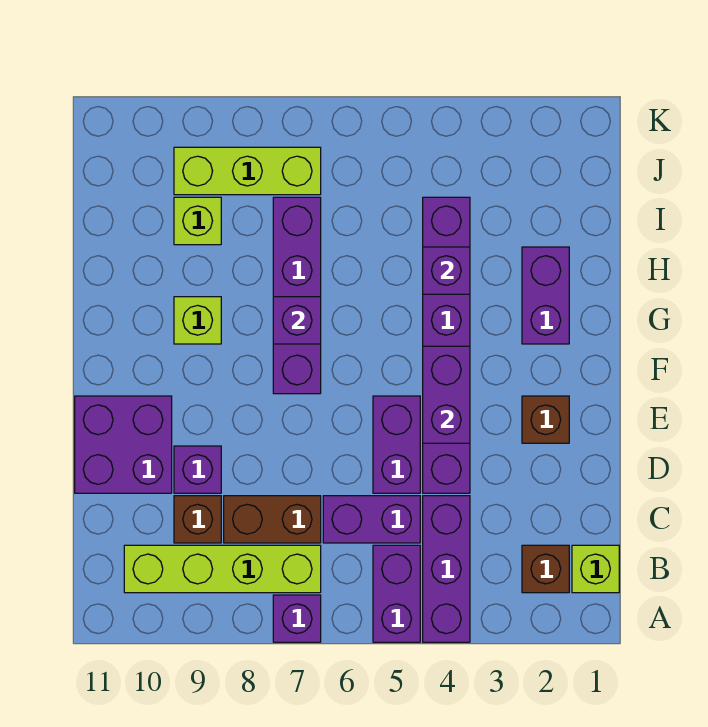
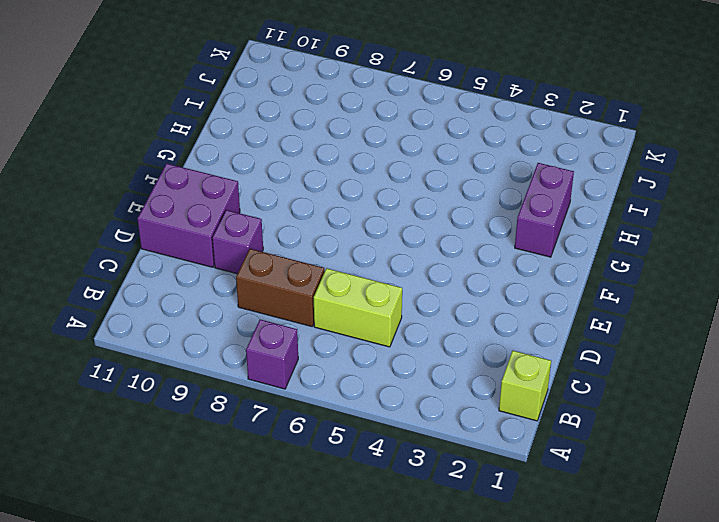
lime 1x2 brick [314,268,402,347] -> purple 1x2 brick [323,496,420,543]
none -> purple 1x3 brick [423,496,470,642]
none -> purple 1x2 brick [373,545,420,642]
none -> brown 1x1 brick [522,545,569,593]

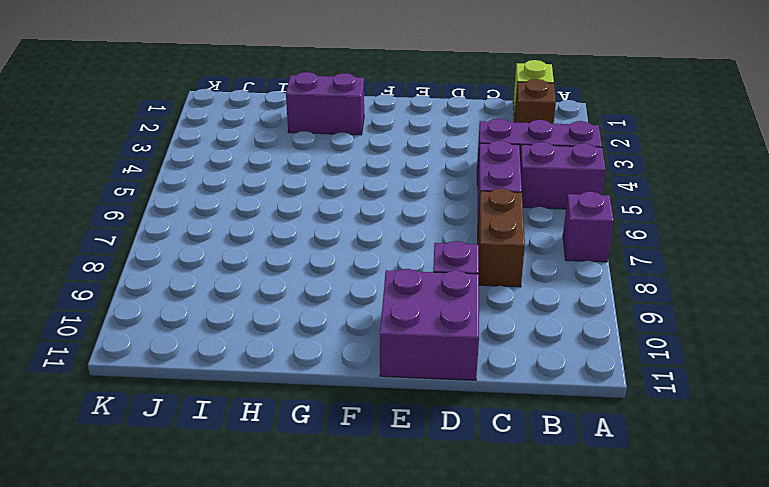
none -> lime 1x4 brick [124,545,321,593]
none -> brown 1x1 brick [174,496,221,543]
none -> purple 1x6 brick [423,197,470,493]

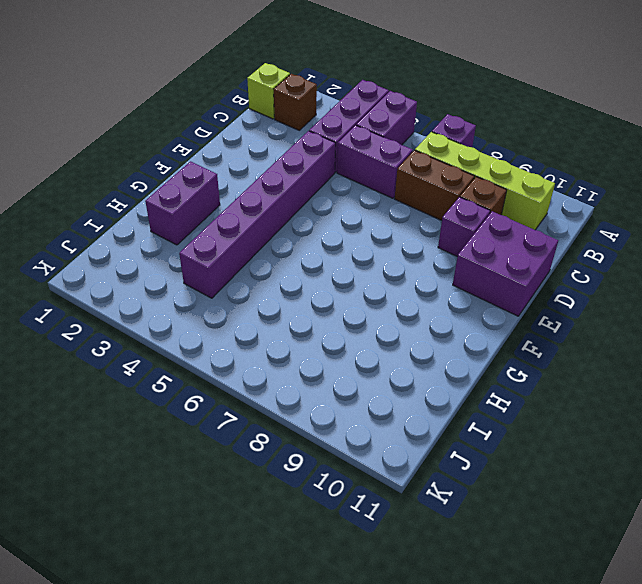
none -> purple 1x2 brick [373,396,420,493]
none -> brown 1x1 brick [522,396,569,443]
none -> purple 1x4 brick [273,197,321,394]

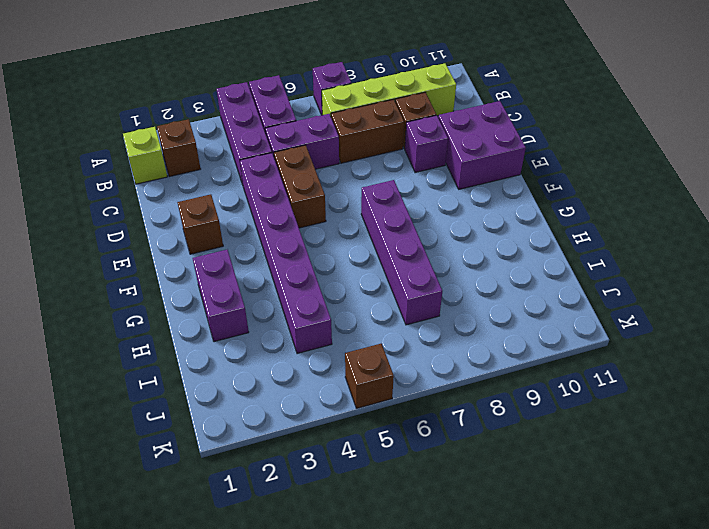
brown 1x2 brick [274,145,326,228] -> purple 1x2 brick [373,396,420,493]
brown 1x1 brick [345,344,394,408] -> none
none -> lime 1x1 brick [174,297,221,344]
none -> lime 1x1 brick [174,197,221,245]
none -> lime 1x3 brick [174,147,321,195]

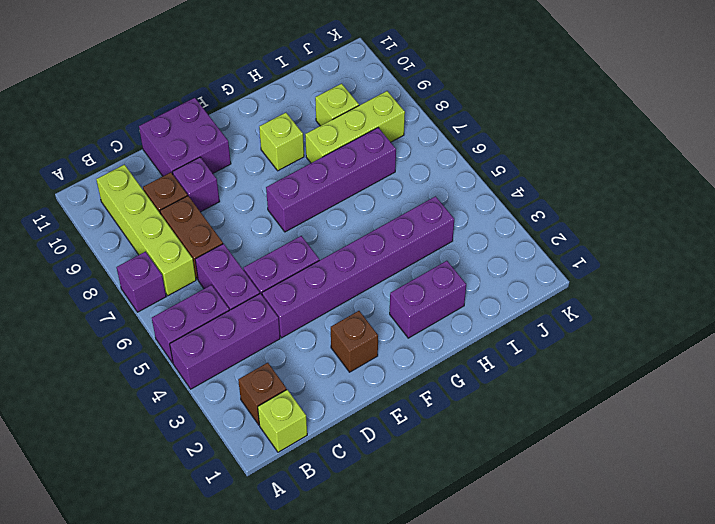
lime 1x3 brick [305,91,405,163] -> lime 1x3 brick turned to [174,147,321,195]
none -> purple 1x2 brick [423,346,470,443]
none -> purple 1x1 brick [273,297,321,344]
none -> purple 1x1 brick [423,247,470,294]

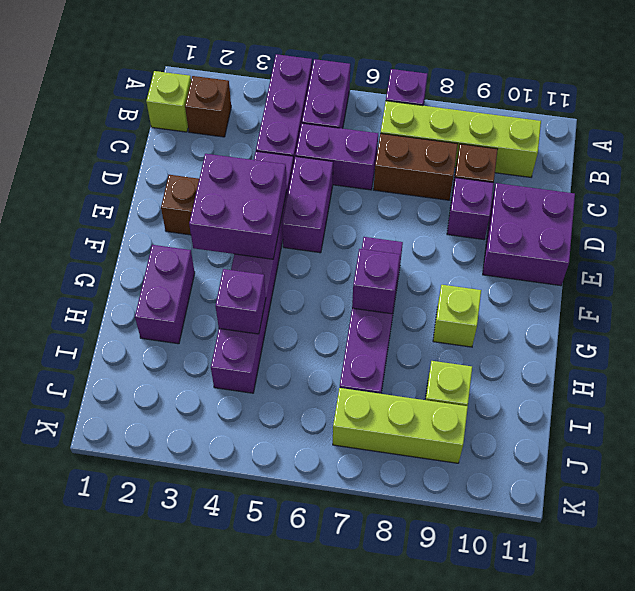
purple 2x2 brick [189,154,287,259] -> purple 1x2 brick [423,346,470,443]

